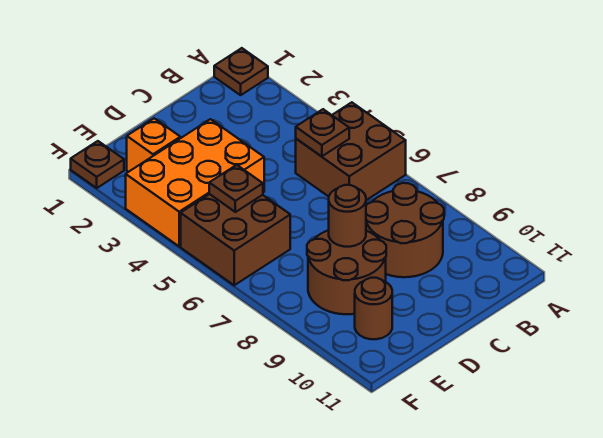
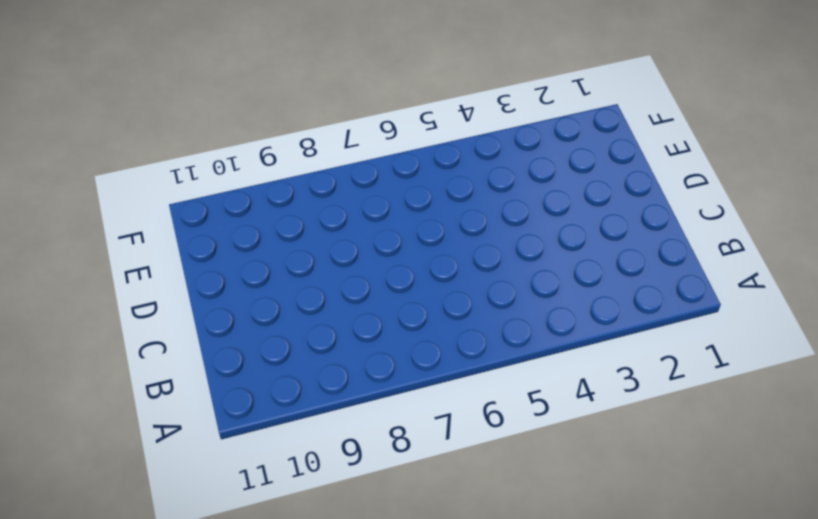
none -> brown 1x1 plate [214,48,268,95]
none -> brown 2x2 brick [296,102,406,200]
none -> brown 2x2 round brick [366,183,444,277]

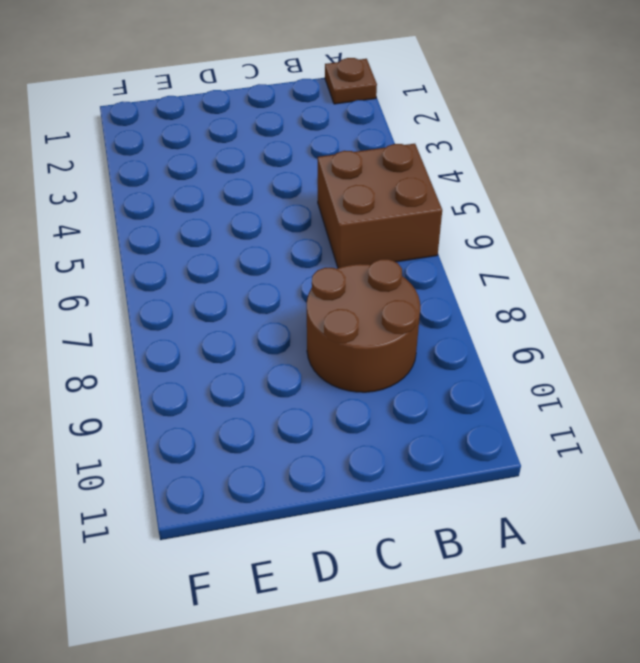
none -> orange 2x3 brick [126,119,264,246]
none -> brown 2x2 round brick [307,230,386,314]
none -> orange 1x1 brick [127,118,180,172]

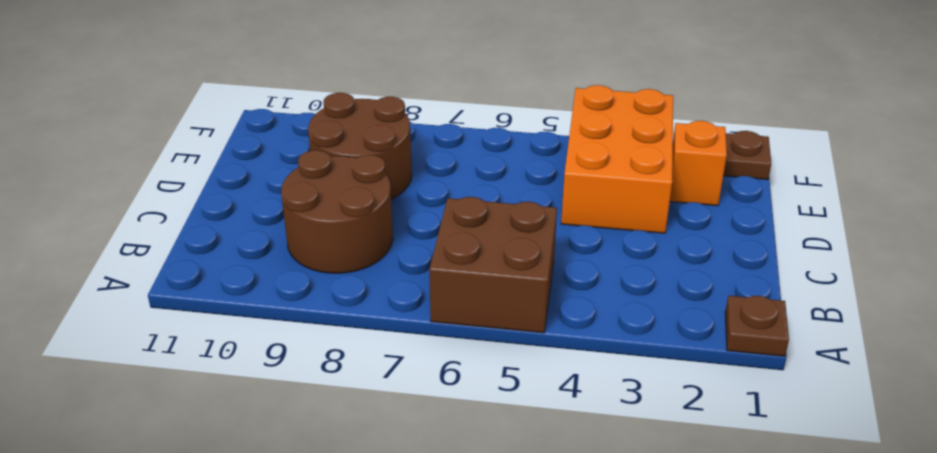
none -> brown 2x2 brick [181,194,290,285]
none -> brown 1x1 round brick [355,278,392,339]
none -> brown 1x1 plate [296,109,349,156]

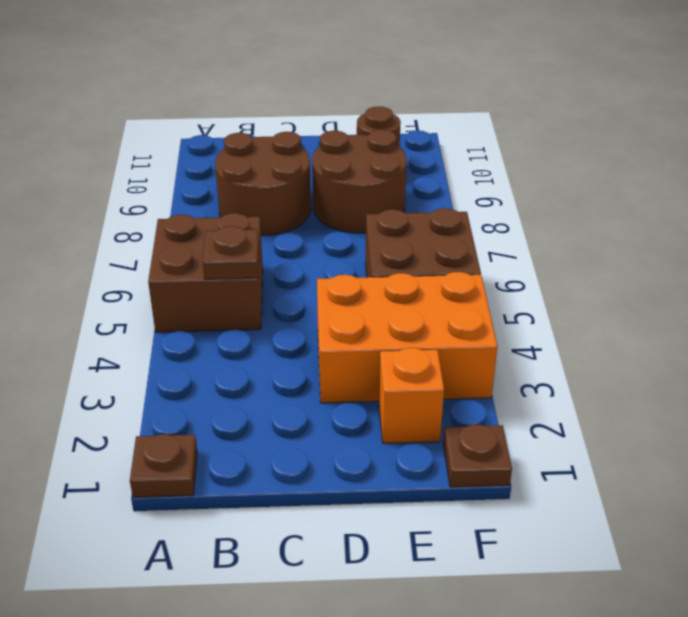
none -> brown 1x1 round brick [329,185,366,247]
none -> brown 1x1 plate [209,165,263,212]

